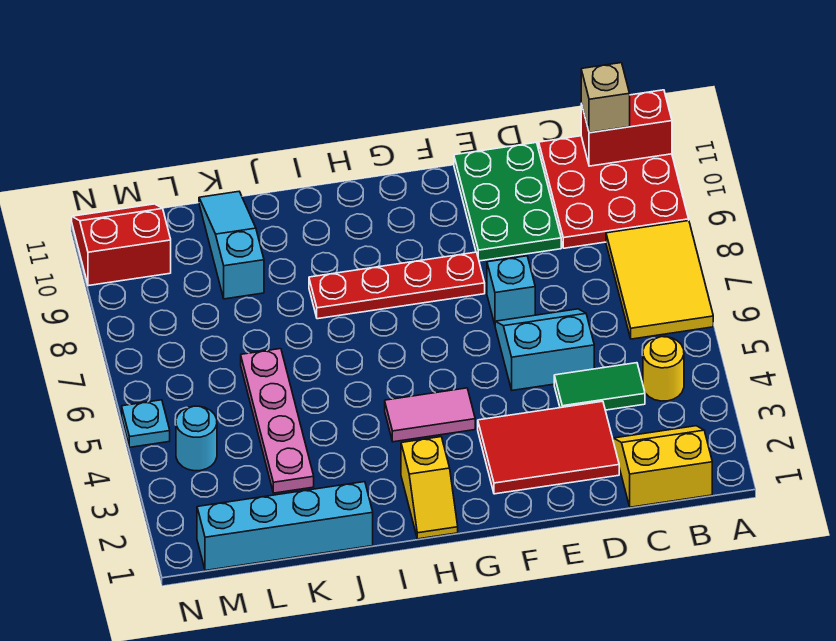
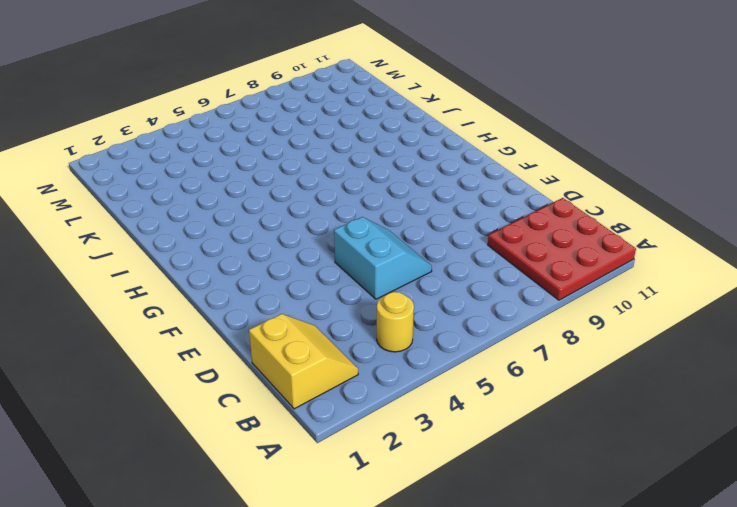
none -> yellow 2x3 tile [606,221,713,339]
none -> green 1x2 tile [554,363,645,410]
none -> red 2x3 tile [478,401,619,494]

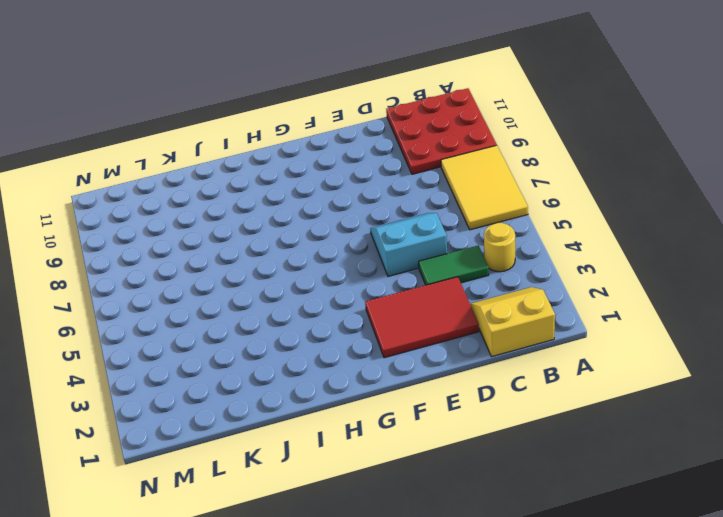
none -> green 2x3 plate [454,142,561,261]
none -> cyan 1x1 brick [487,256,535,324]
none -> red 1x4 plate [309,252,485,319]

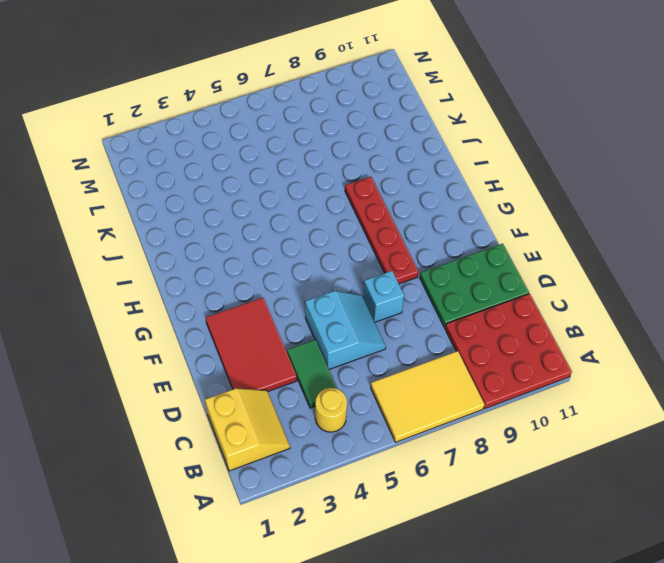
none -> pink 1x2 tile [385,388,475,442]
none -> yellow 1x2 slope [401,437,458,539]
none -> cyan 1x4 brick [197,482,373,571]

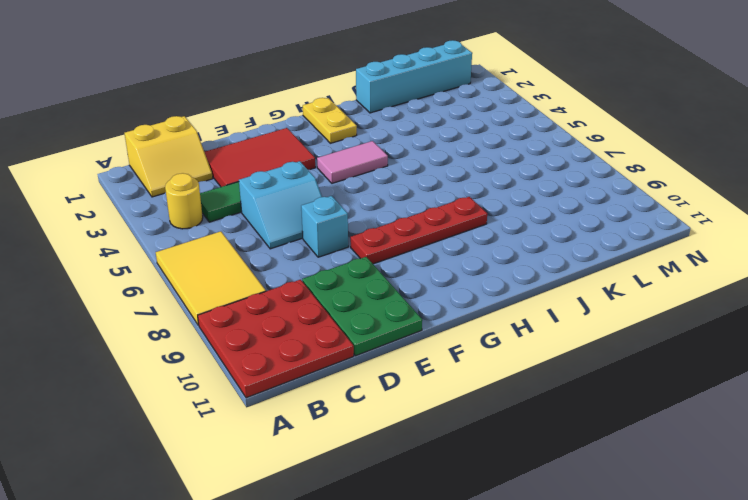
yellow 1x2 plate [303,98,357,143] -> yellow 1x2 slope [401,437,458,539]
none -> pink 1x4 plate [241,349,314,493]
none -> cyan 1x3 slope [199,192,264,299]
none -> cyan 1x1 round brick [176,406,217,471]

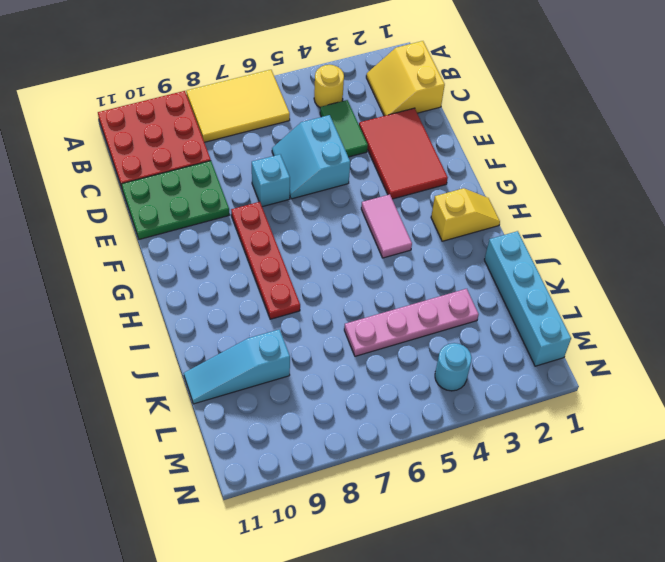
none -> red 2x2 slope [72,204,171,286]
none -> cyan 1x1 plate [122,400,170,447]
none -> red 1x2 brick [581,90,672,166]

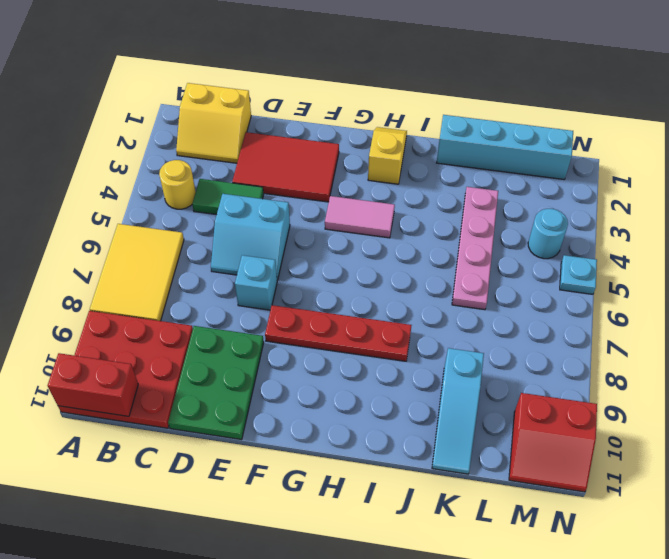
none -> tan 1x1 brick [581,63,630,133]

